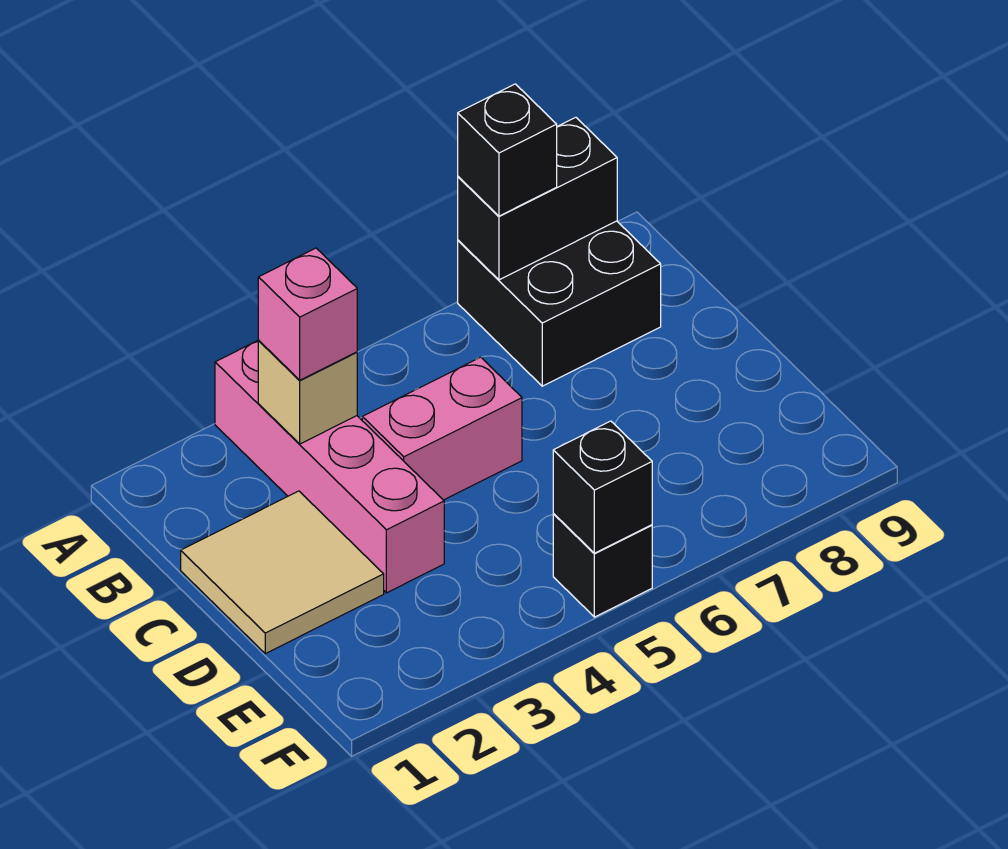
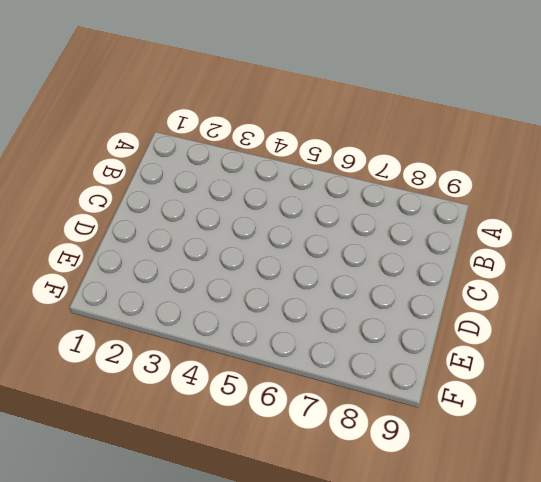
none -> pink 1x4 brick [215,340,444,593]
none -> black 2x2 brick [458,221,661,386]

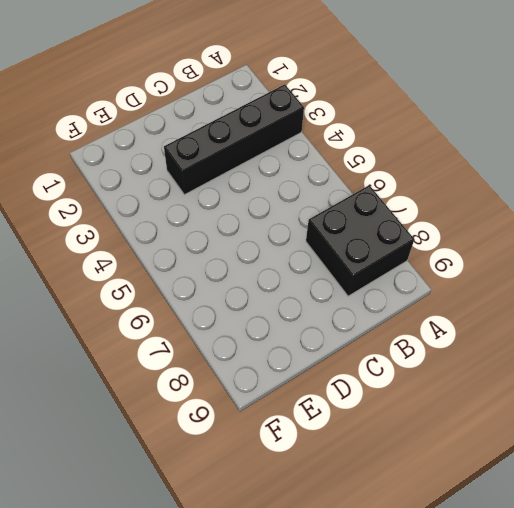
black 1x4 brick [164,84,304,195] -> pink 1x4 brick [215,340,444,593]
none -> tan 2x2 tile [181,491,384,654]
none -> pink 1x2 brick [362,357,522,500]

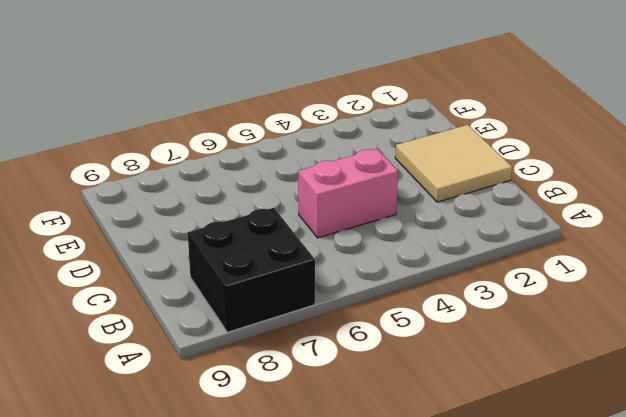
none -> pink 1x4 brick [215,340,444,593]
none -> black 1x1 brick [553,513,652,617]

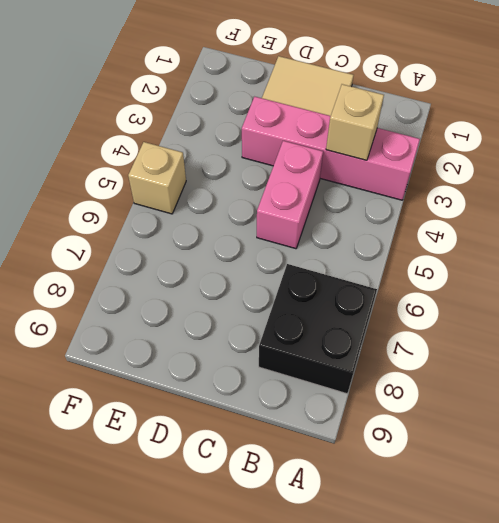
tan 1x1 brick [128,142,186,214] -> black 1x1 brick [553,513,652,617]
none -> black 1x2 brick [458,117,617,280]
none -> black 1x1 brick [553,421,652,553]

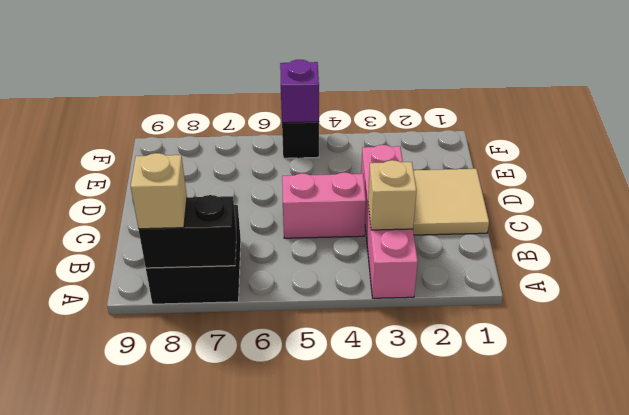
tan 1x1 brick [131,153,187,229] -> none
purple 1x1 brick [280,60,319,123] -> black 1x1 brick [553,421,652,553]
none -> black 1x1 brick [458,84,557,216]
none -> pink 1x1 brick [258,248,357,380]

